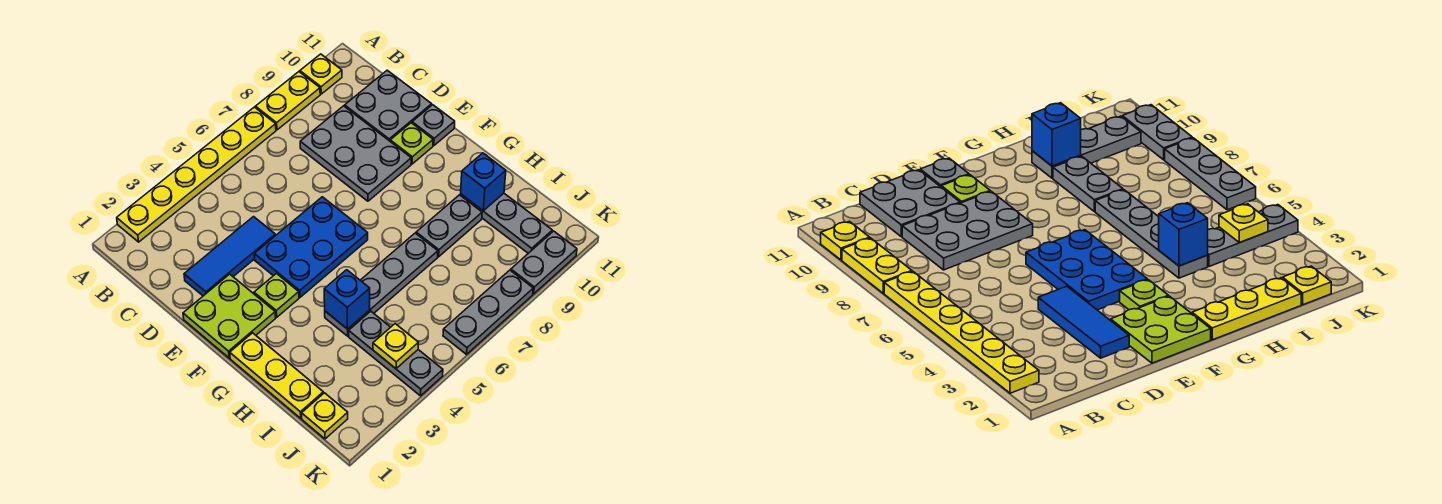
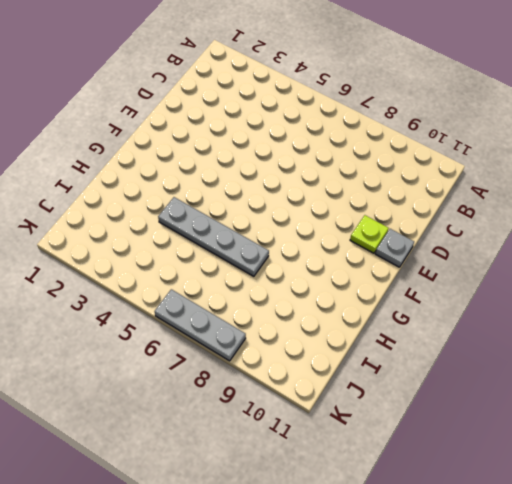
none -> yellow 1x6 plate [117,107,276,242]
none -> yellow 1x2 plate [256,72,320,130]
none -> yellow 1x1 plate [300,54,342,94]

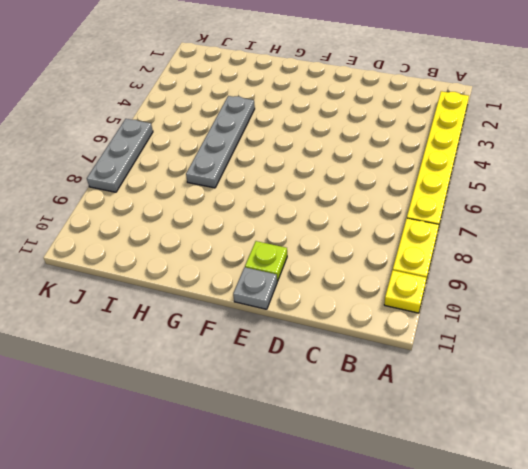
none -> grey 2x3 plate [300,106,411,201]
none -> grey 2x2 plate [345,70,432,141]
none -> blue 1x3 tile [184,217,275,296]

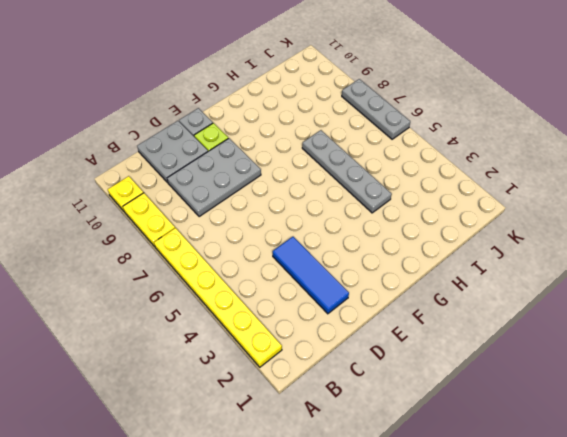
none -> lime 2x2 plate [183,274,276,358]
none -> blue 2x3 plate [254,197,368,297]
none -> lime 1x1 plate [254,274,299,317]

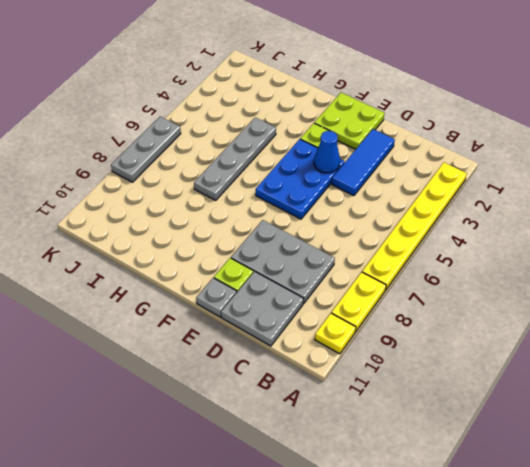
blue 1x1 cone [314,131,340,173] -> none
none -> yellow 1x3 plate [230,333,323,418]
none -> grey 1x2 plate [416,195,482,257]
none -> grey 1x3 plate [460,193,552,253]

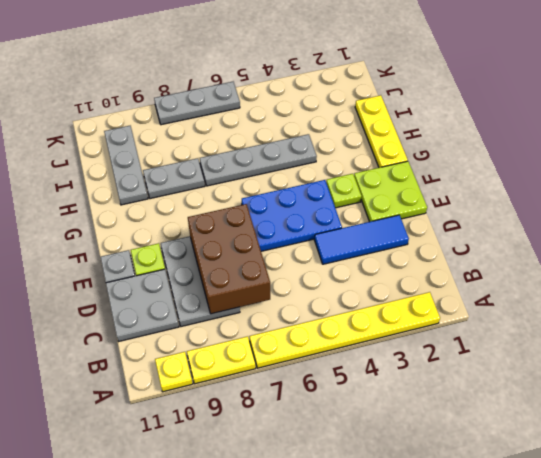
brown 2x3 brick [188,204,270,314] -> none
none -> grey 1x3 plate [349,311,443,396]
none -> yellow 1x1 plate [302,393,348,439]
none -> grey 1x2 plate [511,231,577,294]

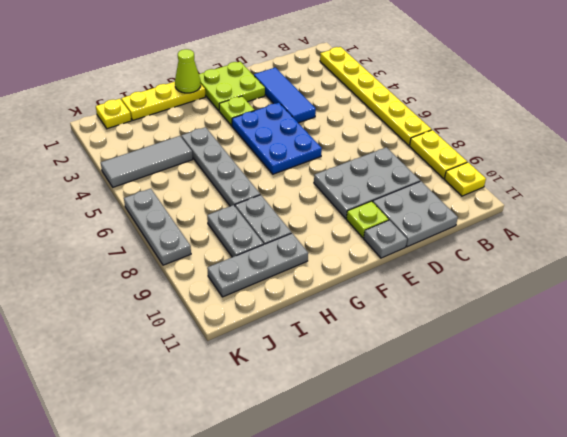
lime 1x1 cone [175,49,201,93] -> none
grey 1x3 tile [101,136,193,187] -> grey 1x3 plate [349,311,443,396]
grey 1x2 plate [207,205,264,257] -> grey 1x2 plate moved to [511,231,577,294]
none -> blue 1x1 brick [324,270,370,329]
none -> blue 1x1 brick [461,153,506,211]
none -> yellow 1x1 plate [373,324,418,369]

